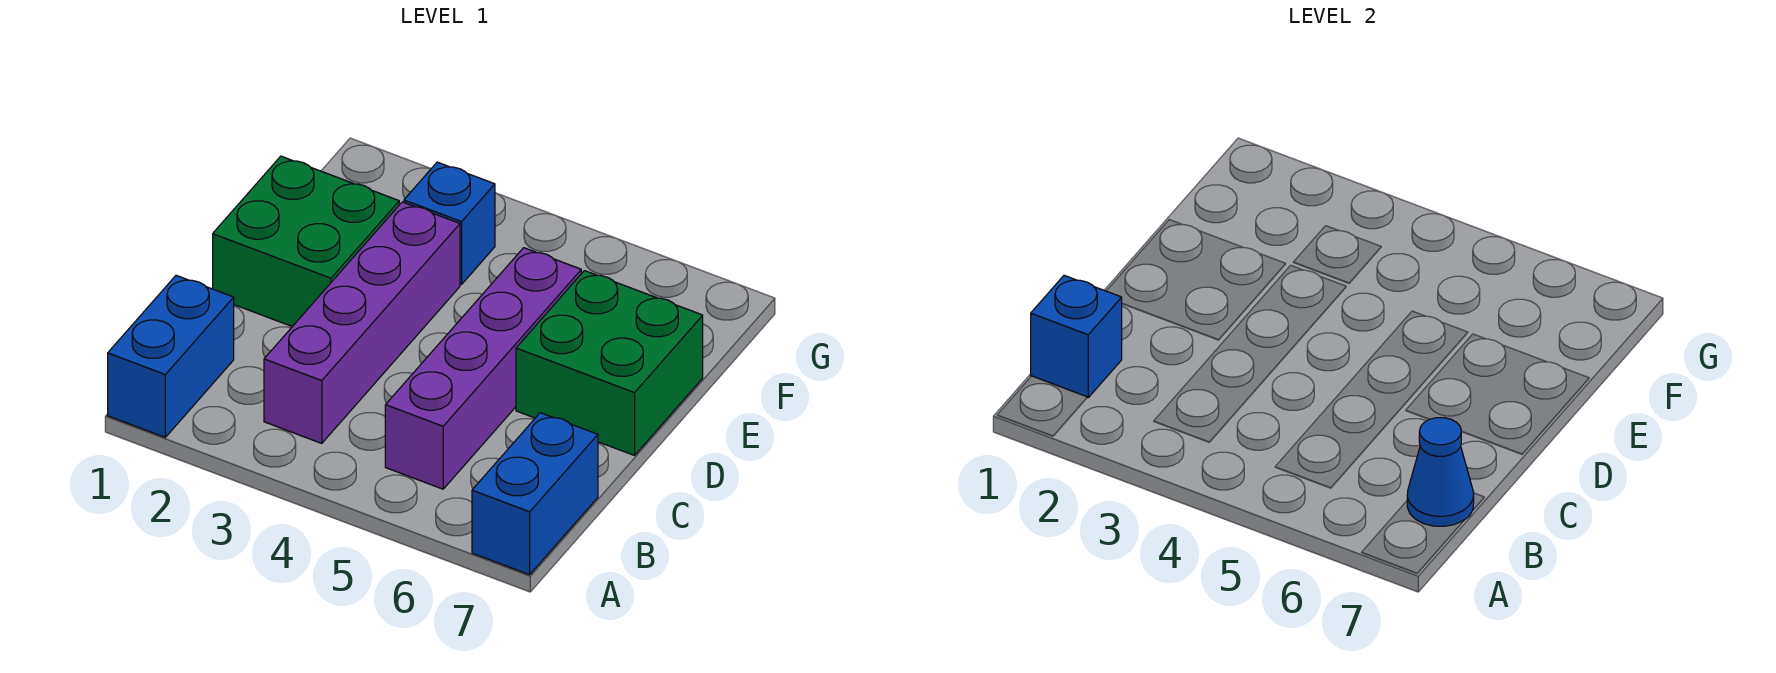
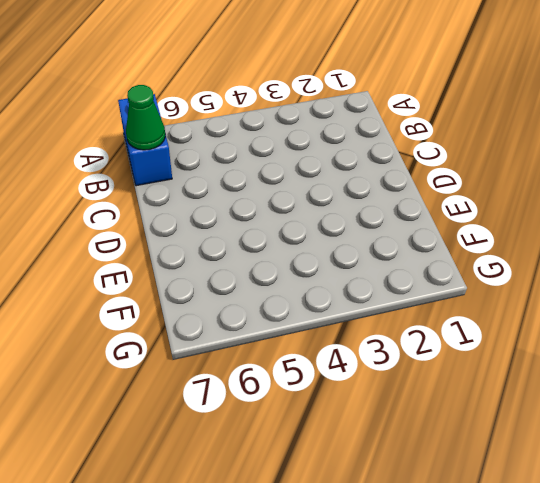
green 1x1 cone [126,85,165,150] -> blue 1x1 cone [1407,418,1474,526]
none -> blue 1x2 brick [108,276,234,437]
none -> purple 1x4 brick [264,202,460,443]

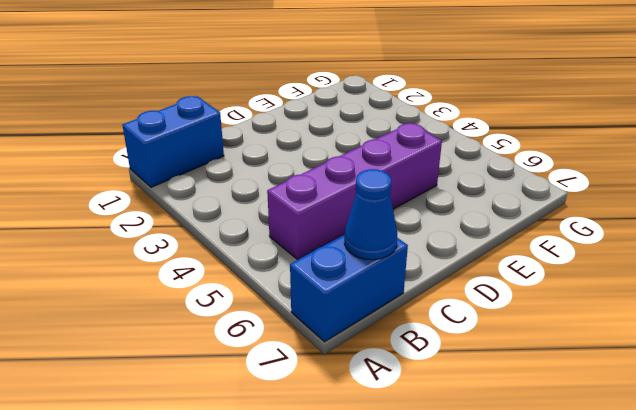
none -> purple 1x4 brick [264,202,460,443]
none -> green 2x2 brick [213,156,399,327]

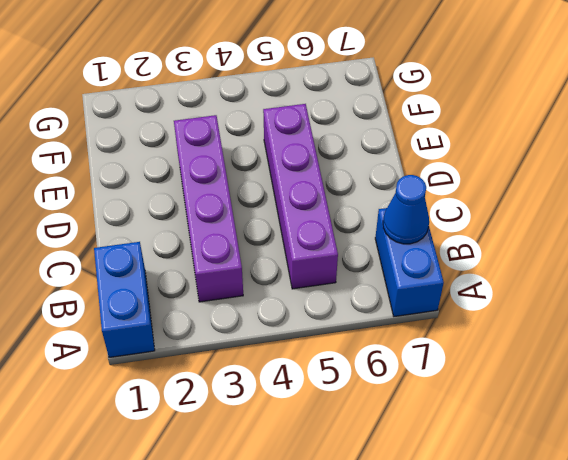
none -> green 2x2 brick [213,156,399,327]
none -> green 2x2 brick [516,271,703,455]

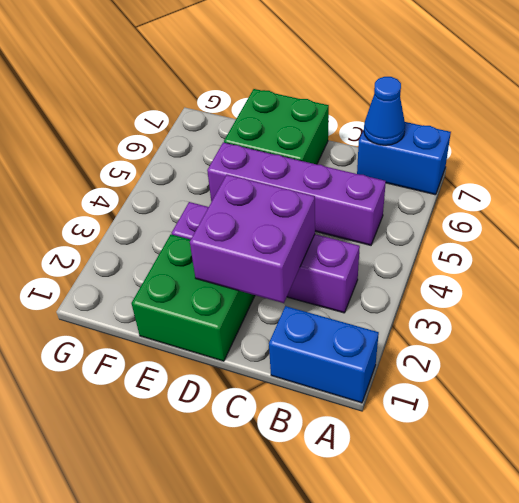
purple 2x2 brick [190,175,315,303] -> none
none -> blue 1x1 brick [404,162,495,284]
none -> blue 1x1 brick [1031,276,1122,397]

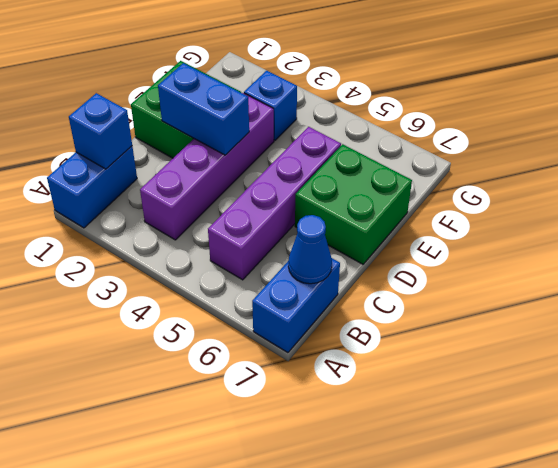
blue 1x2 brick [158,63,249,155] -> none

